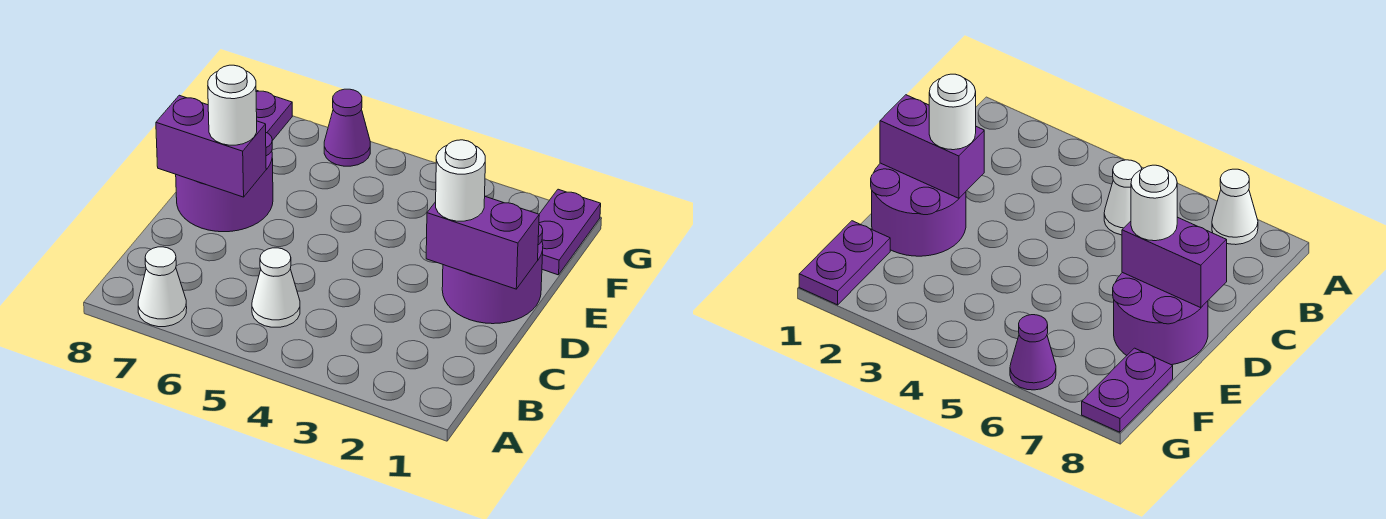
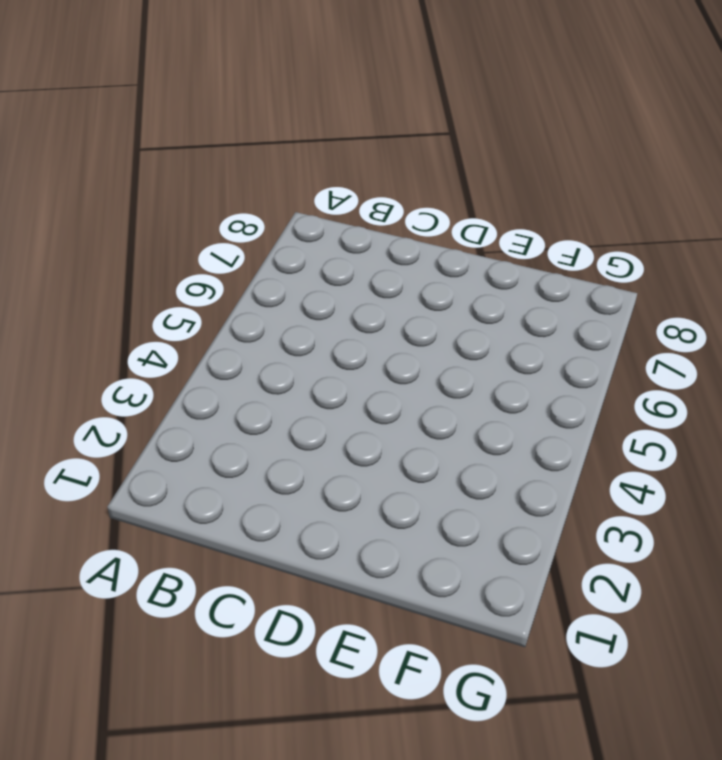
none -> white 1x1 cone [138,247,187,327]
none -> white 1x1 cone [252,248,300,327]

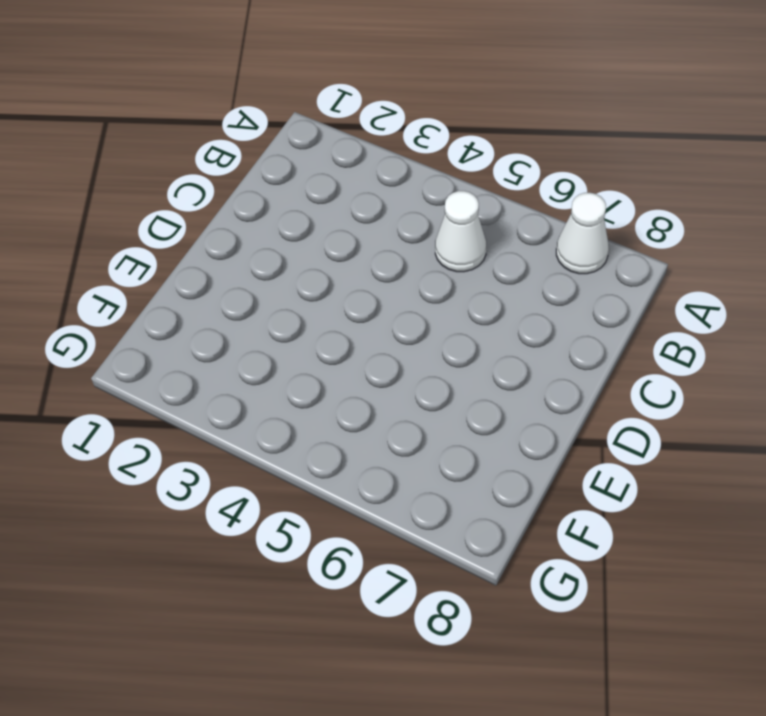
none -> purple 2x2 round brick [442,224,543,324]
none -> purple 2x2 round brick [176,133,273,232]

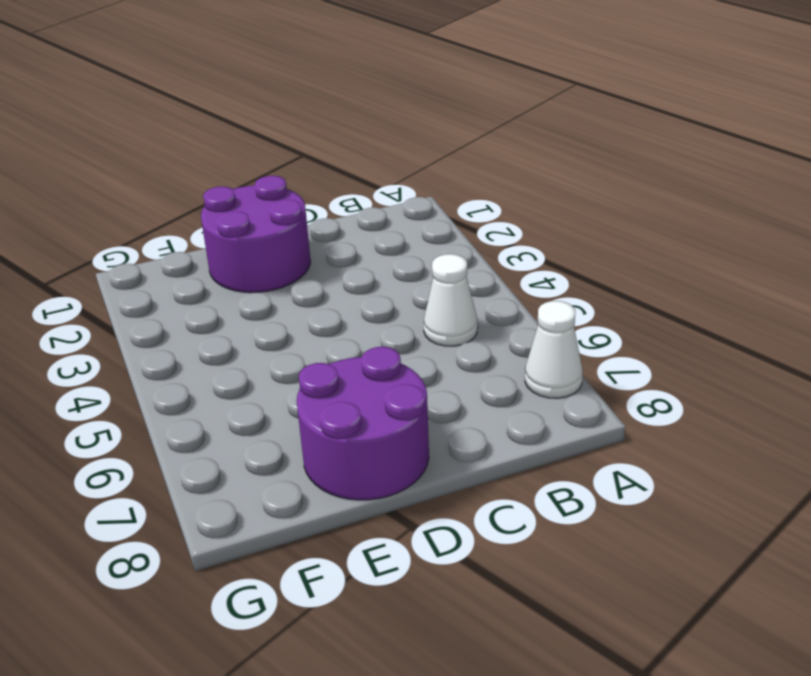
none -> purple 1x2 plate [539,189,601,275]
none -> purple 1x2 plate [256,90,292,141]

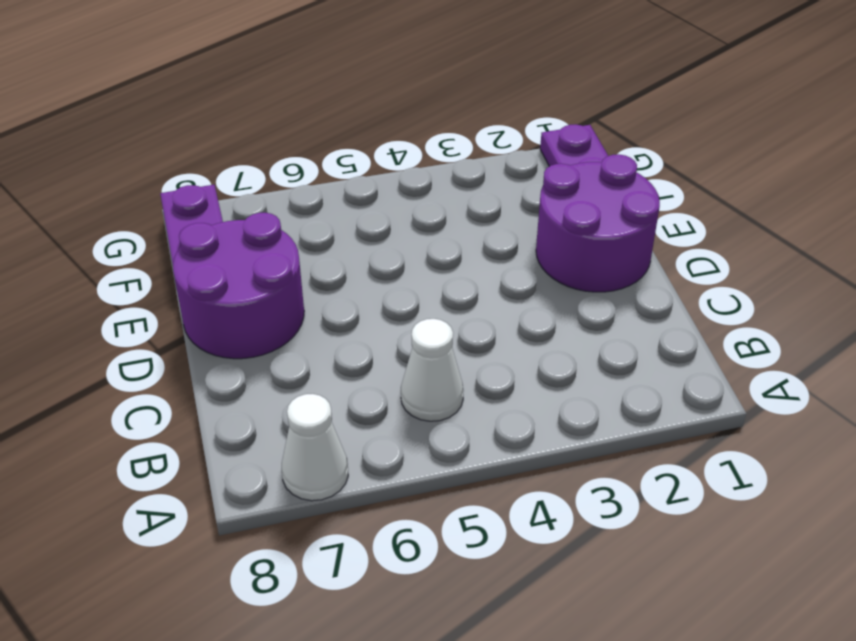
none -> purple 1x1 cone [324,89,370,166]
none -> purple 1x2 brick [426,197,539,289]

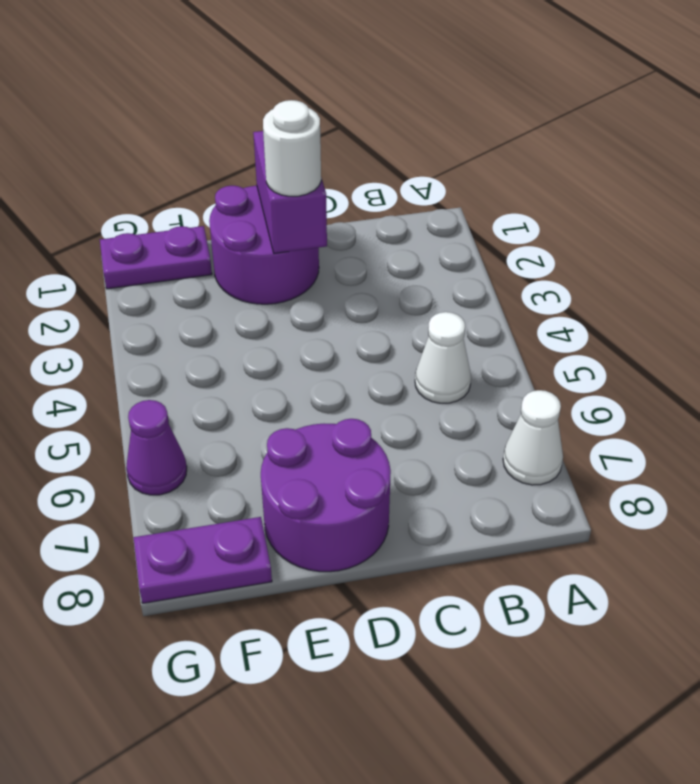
none -> purple 1x2 brick [156,95,266,197]
none -> white 1x1 round brick [208,65,257,145]

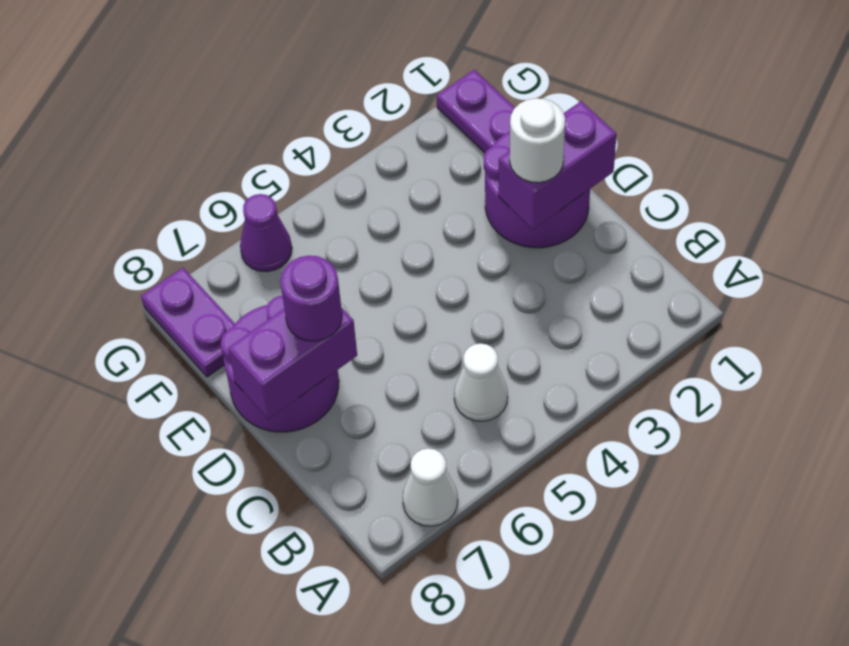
purple 1x1 round brick [280,256,342,341] -> white 1x1 round brick [208,65,257,145]

